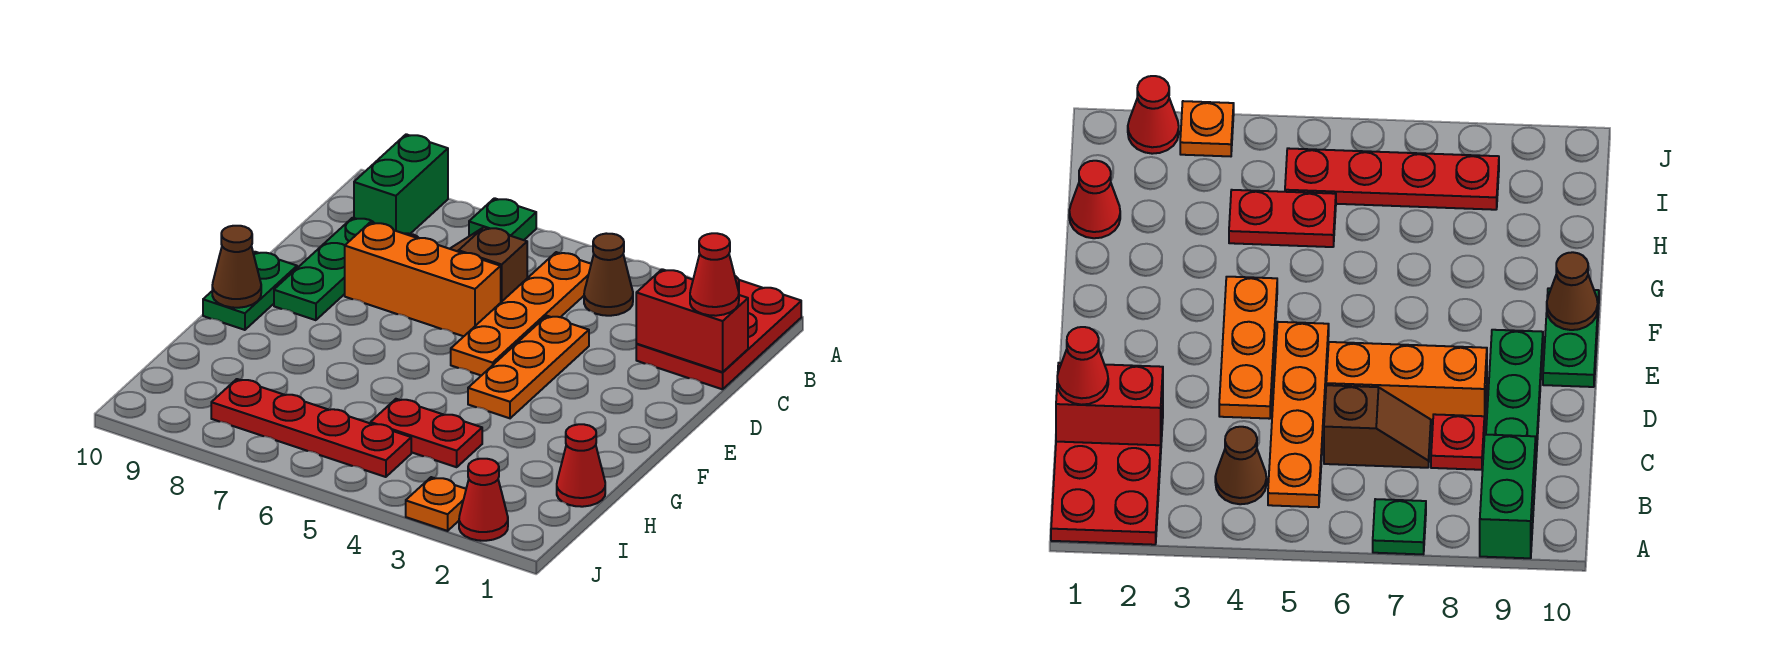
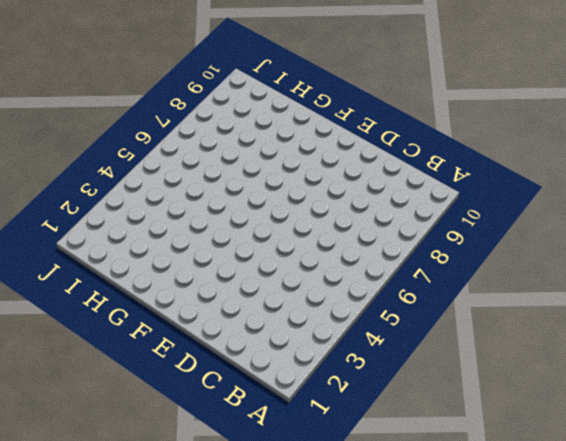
none -> red 2x3 plate [636,276,801,389]
none -> green 1x1 plate [469,198,536,240]
none -> green 1x2 brick [354,134,448,234]

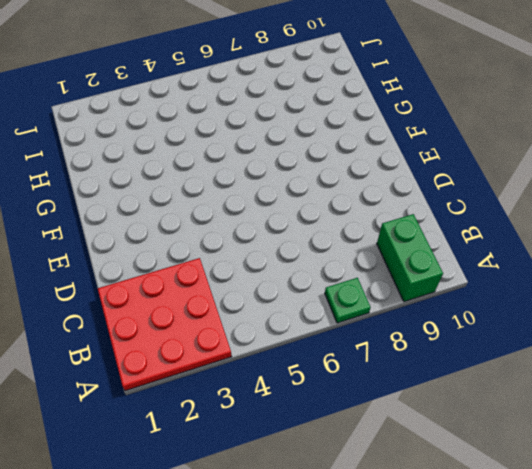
red 3x3 plate [98,258,232,391] -> red 2x3 plate [636,276,801,389]
none -> brown 1x1 cone [584,233,633,316]
none -> orange 1x4 plate [451,252,591,376]
none -> brown 1x2 slope [450,227,527,302]

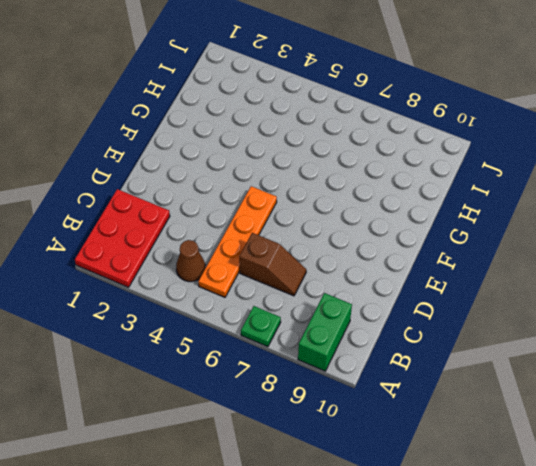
none -> red 1x1 plate [1431,414,1484,470]
none -> green 1x3 plate [274,218,375,320]
none -> orange 1x3 plate [468,316,589,418]

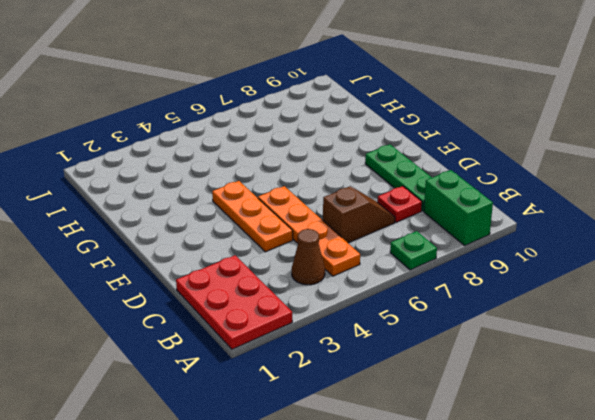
none -> orange 1x3 brick [345,222,501,336]
none -> green 1x2 plate [203,252,297,330]
none -> red 1x1 cone [557,424,605,507]

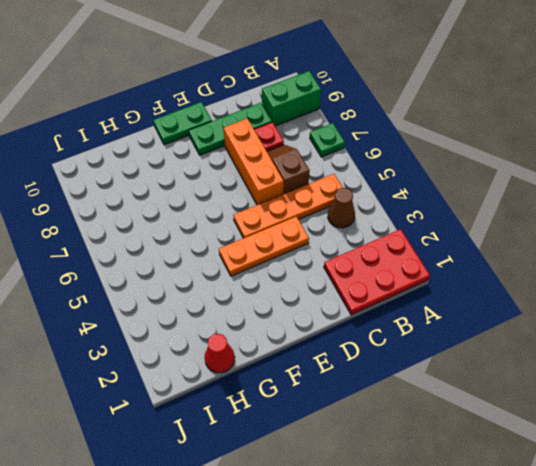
none -> red 1x2 plate [371,399,482,467]
none -> red 1x4 plate [211,379,411,477]
none -> red 1x1 cone [459,459,508,541]

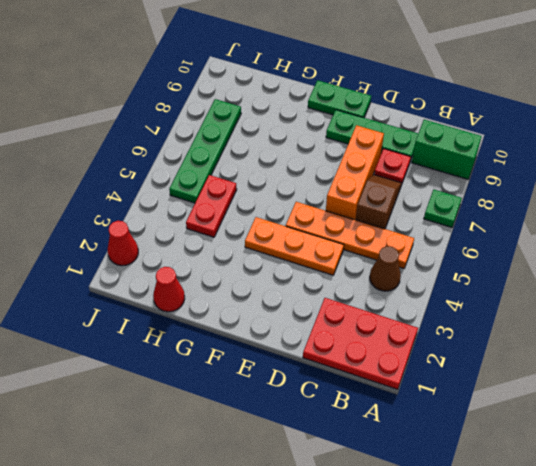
green 1x4 plate [169,99,241,203] -> red 1x4 plate [211,379,411,477]
none -> orange 1x1 plate [406,477,466,531]
none -> red 1x2 brick [636,269,748,372]
none -> brown 1x1 cone [212,226,261,308]

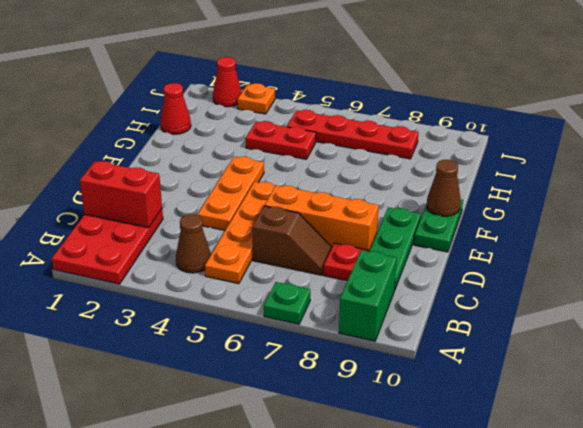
none -> red 1x1 cone [690,233,739,316]

